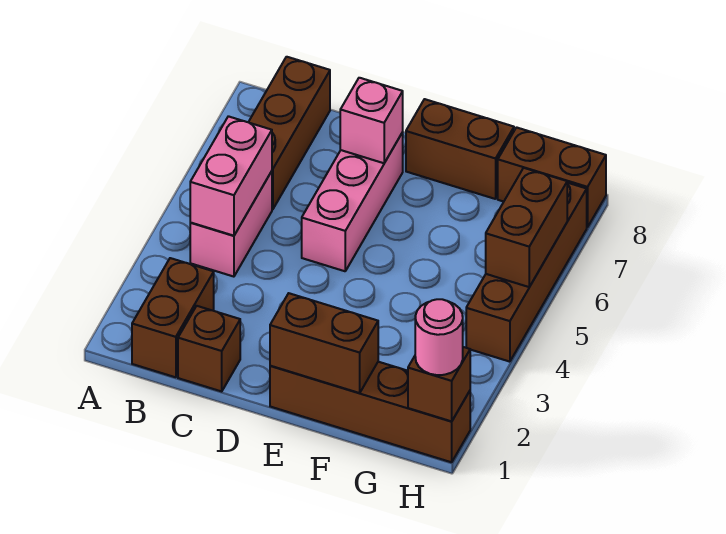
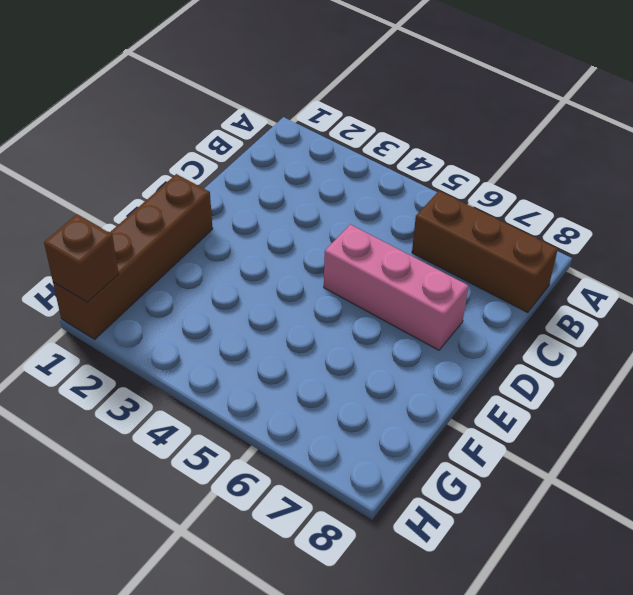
none -> brown 1x2 brick [132,258,214,377]
none -> pink 1x2 brick [190,171,272,277]
none -> brown 1x1 brick [178,306,240,391]

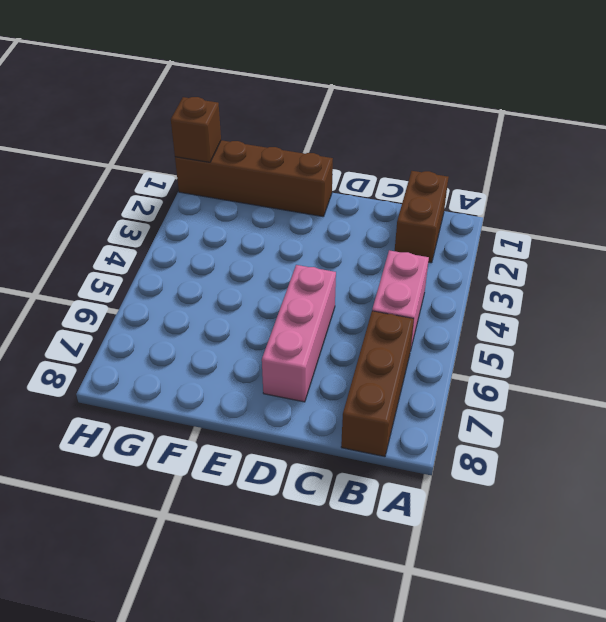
none -> brown 1x1 brick [178,306,240,391]
none -> brown 1x2 brick [406,99,514,199]
none -> brown 1x2 brick [498,127,606,227]

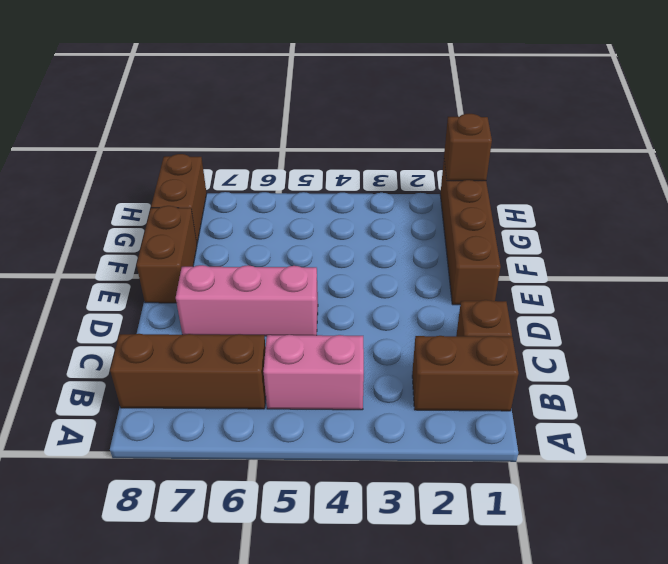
none -> brown 1x4 brick [466,183,587,362]
none -> pink 1x2 brick [190,116,272,236]
none -> pink 1x1 brick [340,78,403,163]

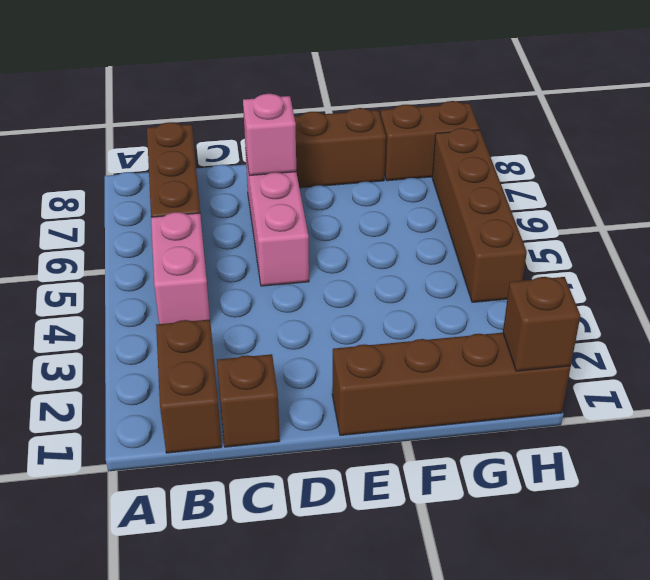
none -> pink 1x2 brick [190,116,272,236]
none -> brown 1x2 brick [270,293,378,393]
none -> brown 1x2 brick [486,168,567,287]

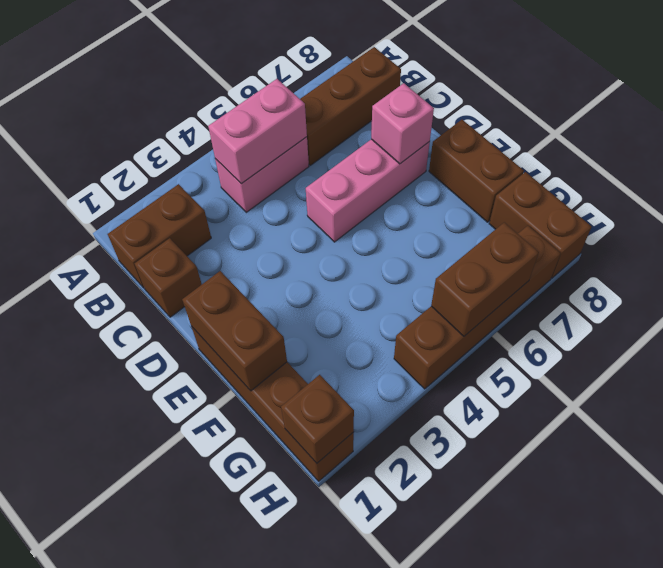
none -> pink 1x1 round brick [415,299,463,375]

